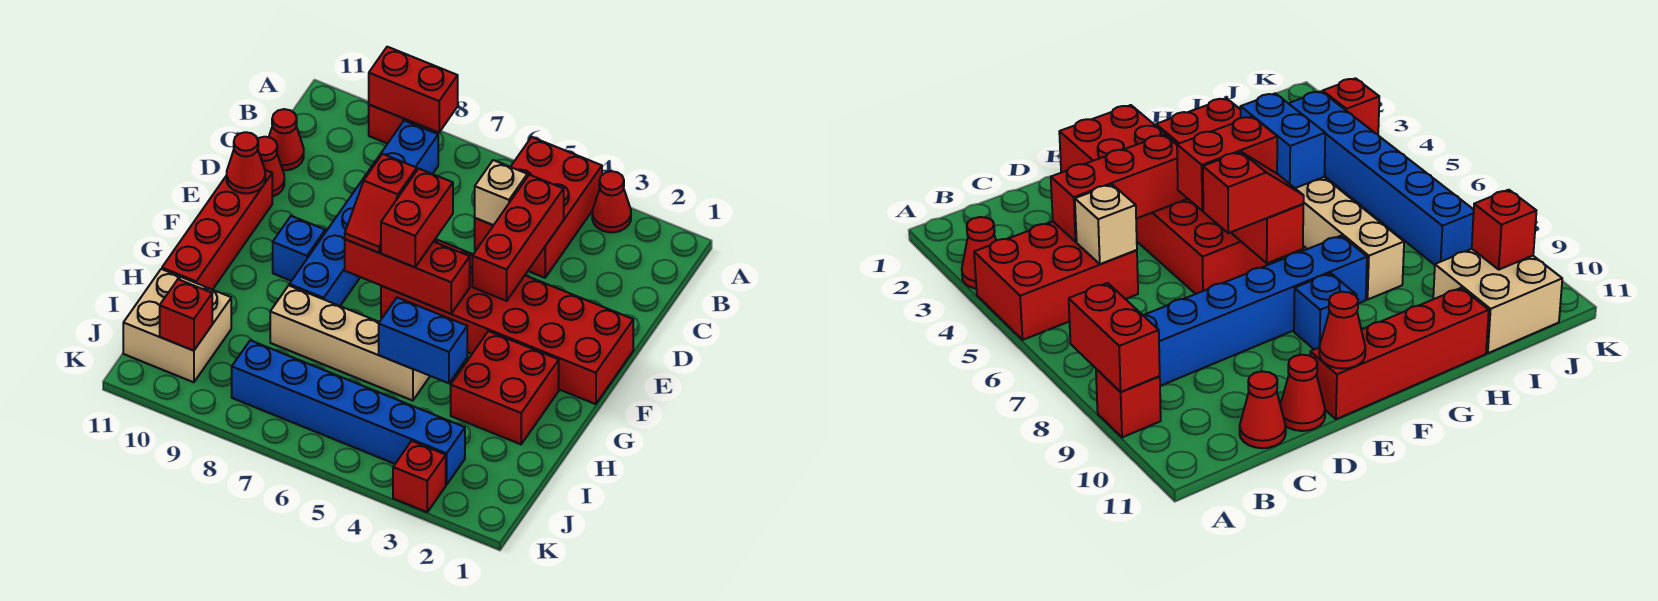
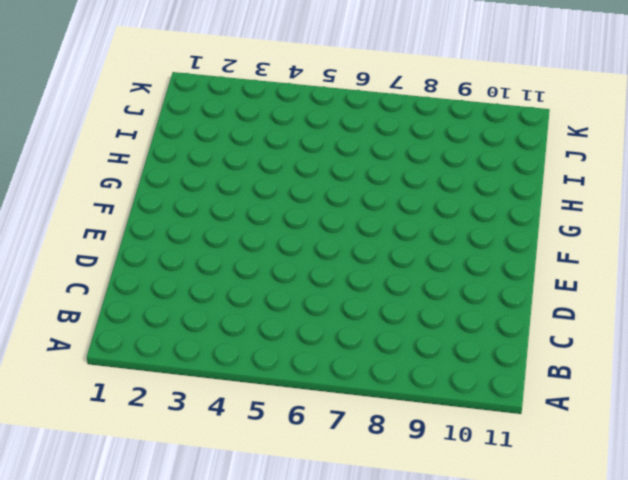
none -> red 1x1 cone [592,171,631,232]
none -> red 2x3 brick [475,137,602,278]
none -> red 1x1 brick [369,105,420,144]

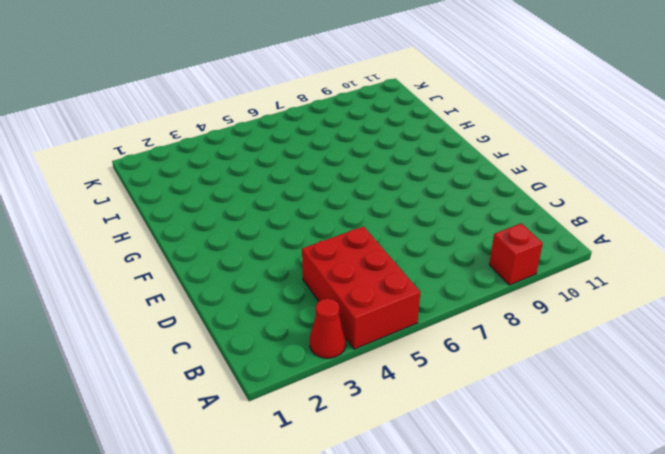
none -> blue 1x6 brick [289,121,438,306]
none -> red 1x1 cone [269,109,304,170]
none -> red 1x1 cone [258,137,284,197]

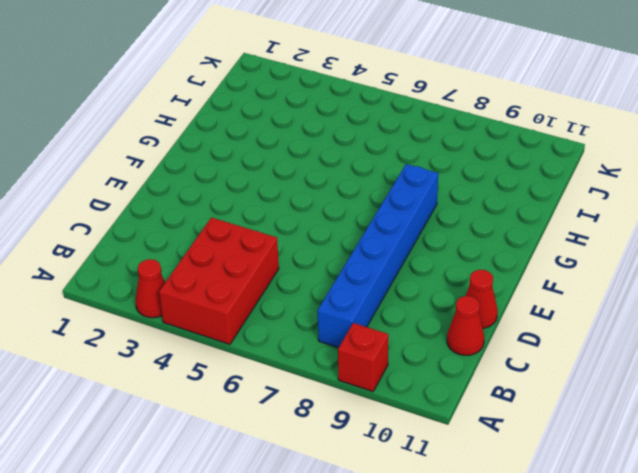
none -> red 2x6 brick [381,239,633,404]
none -> red 1x4 brick [162,170,272,290]
none -> blue 1x1 brick [273,216,325,281]

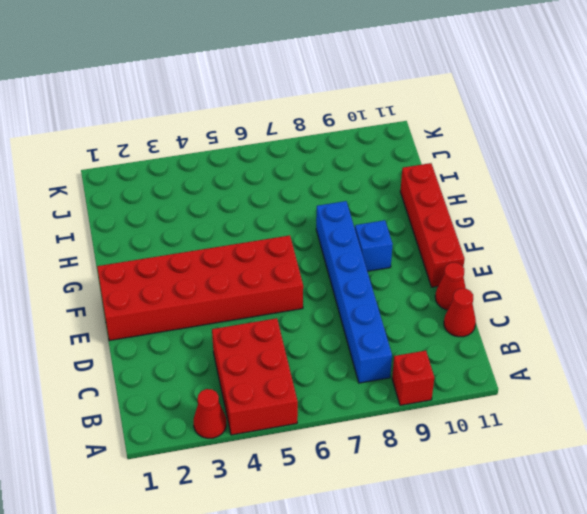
none -> red 2x2 brick [451,331,559,444]
none -> tan 1x4 brick [270,285,430,401]
none -> tan 2x2 brick [123,269,231,382]

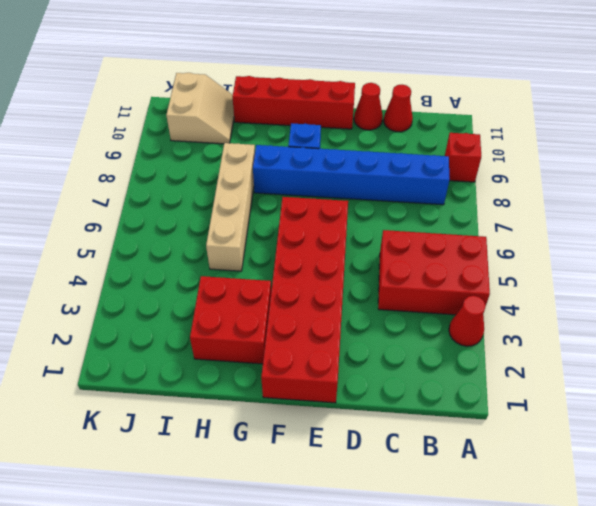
tan 2x2 slope [166,73,234,144] -> tan 2x2 brick [123,269,231,382]
none -> blue 1x6 brick [232,340,465,485]
none -> red 1x1 brick [393,441,446,512]
none -> red 1x2 brick [369,47,458,132]

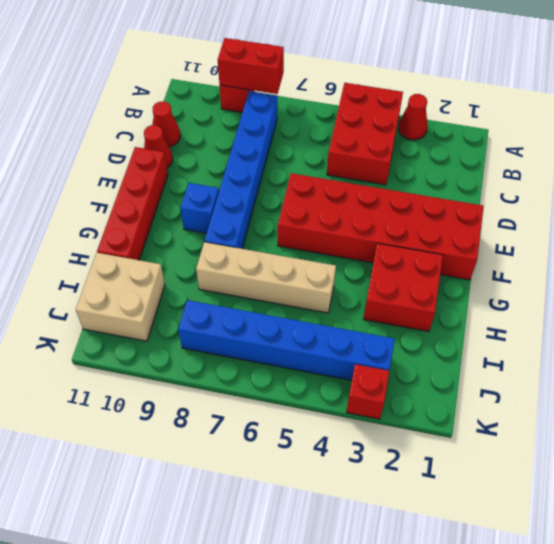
none -> red 1x3 brick [472,175,564,301]
none -> tan 1x1 brick [475,160,527,225]
none -> red 1x1 cone [227,132,265,193]

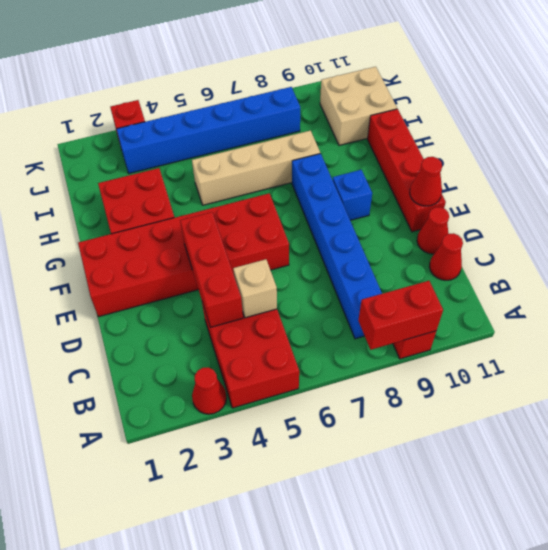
none -> red 1x3 brick [345,239,470,314]
none -> blue 1x2 brick [379,298,467,383]
none -> red 1x1 brick [160,279,212,351]

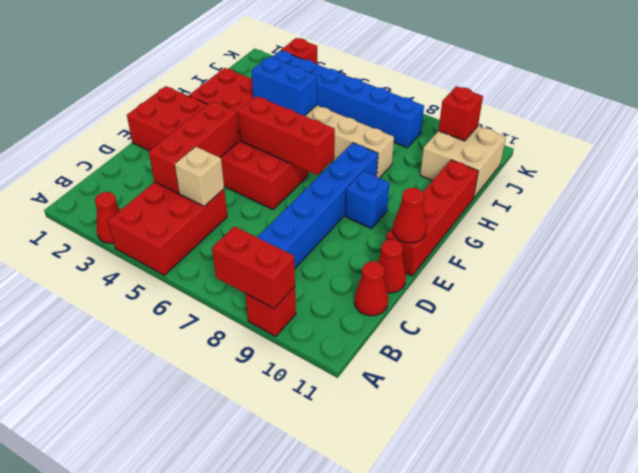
none -> red 1x2 brick [381,169,453,267]
none -> red 1x2 slope [345,154,417,253]

